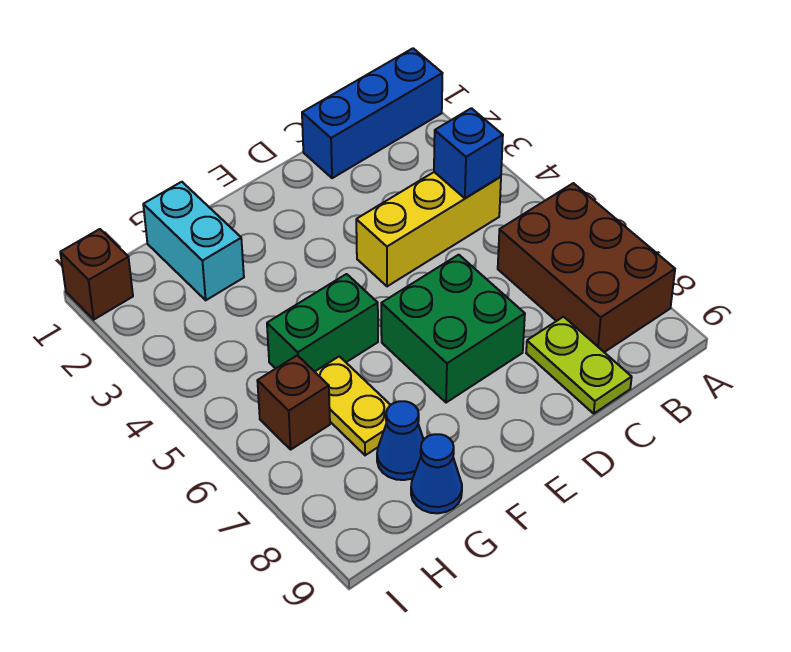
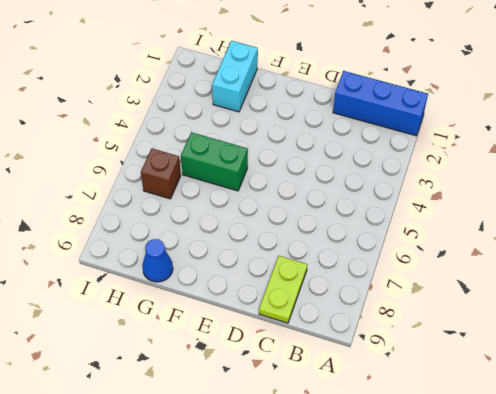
none -> brown 2x3 brick [498,183,675,352]
none -> yellow 1x3 brick [356,172,501,286]
none -> green 2x2 brick [381,255,525,403]

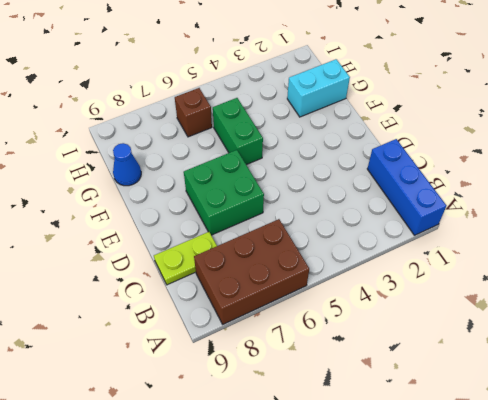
none -> yellow 1x3 brick [356,172,501,286]
none -> yellow 1x2 plate [315,356,390,455]
none -> blue 1x1 cone [377,401,424,480]

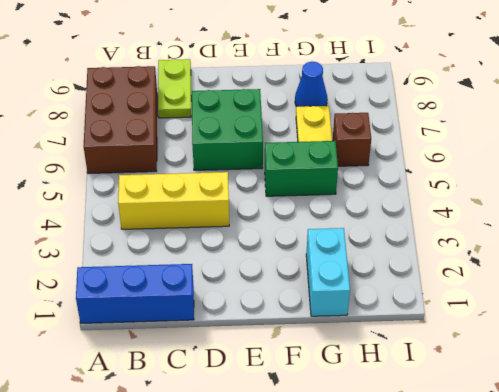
none -> blue 1x1 cone [411,434,462,513]
none -> brown 1x1 brick [60,229,133,320]
none -> blue 1x1 brick [434,108,503,198]

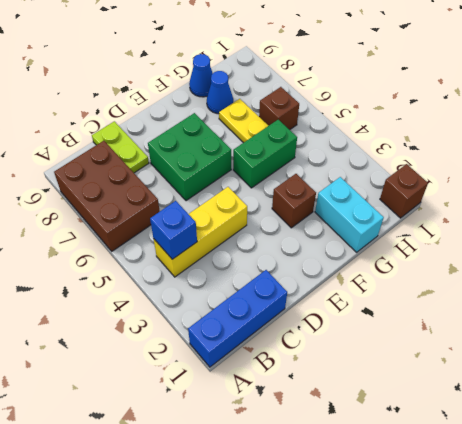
brown 1x1 brick [272,174,316,228] -> none

